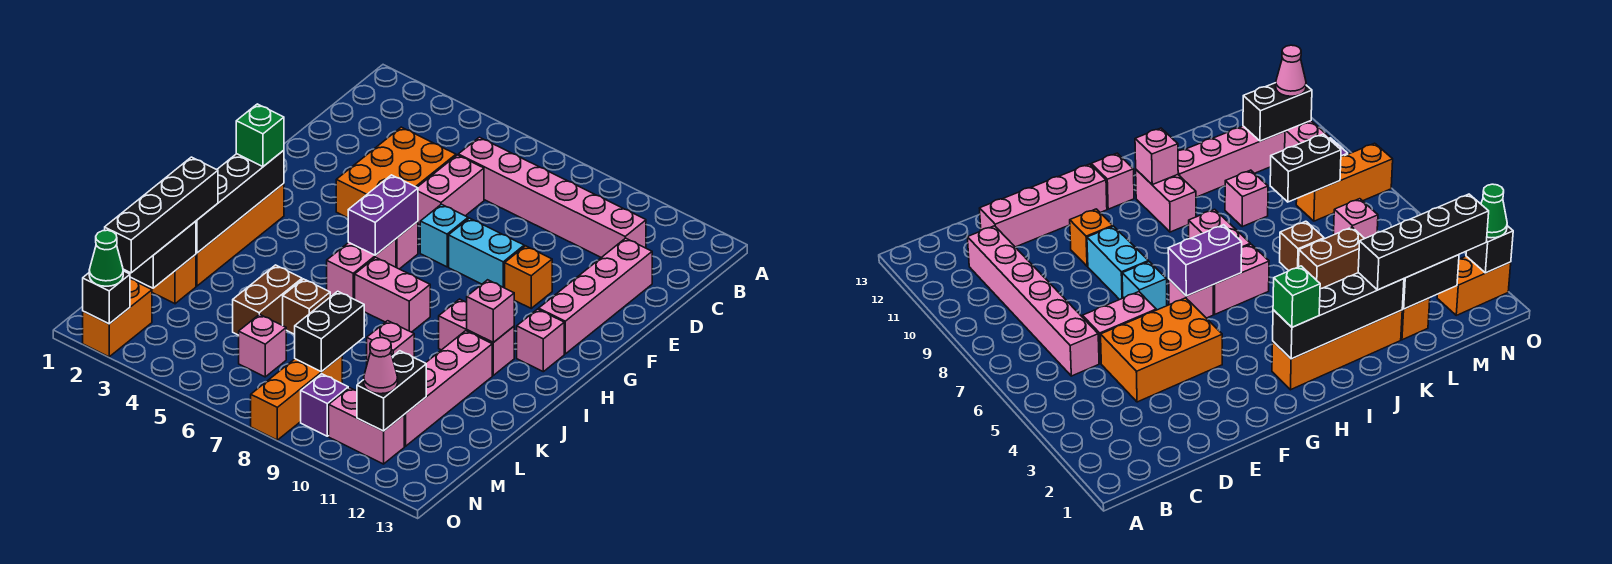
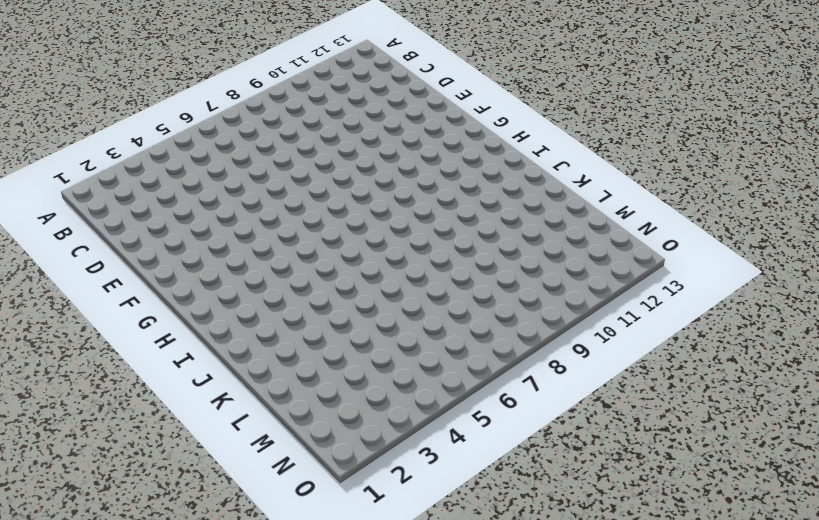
none -> pink 1x6 brick [458,137,646,258]
none -> orange 2x3 brick [336,127,456,218]
none -> pink 1x2 brick [417,155,484,225]
none -> pink 1x4 brick [539,238,652,354]

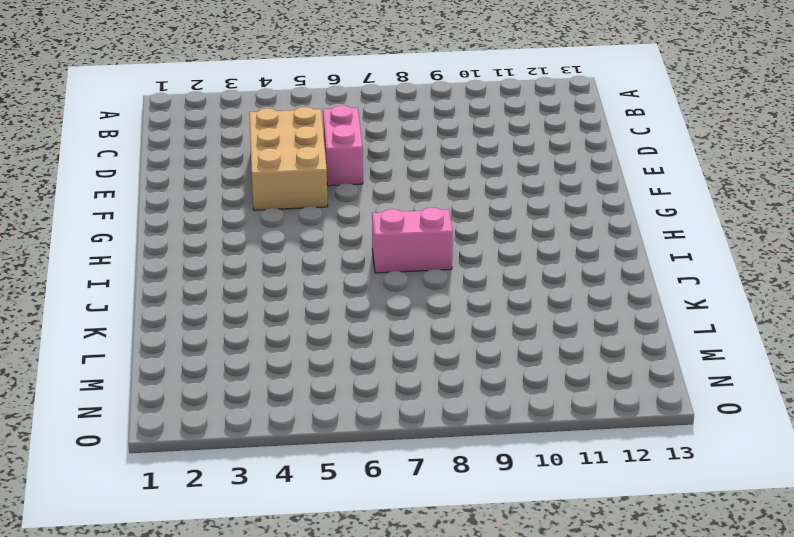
tan 2x3 brick [249,107,328,210] -> orange 2x3 brick [336,127,456,218]
none -> pink 1x6 brick [458,137,646,258]
none -> pink 1x4 brick [539,238,652,354]
none -> cyan 1x1 brick [420,204,468,267]
none -> cyan 1x2 brick [449,218,524,288]

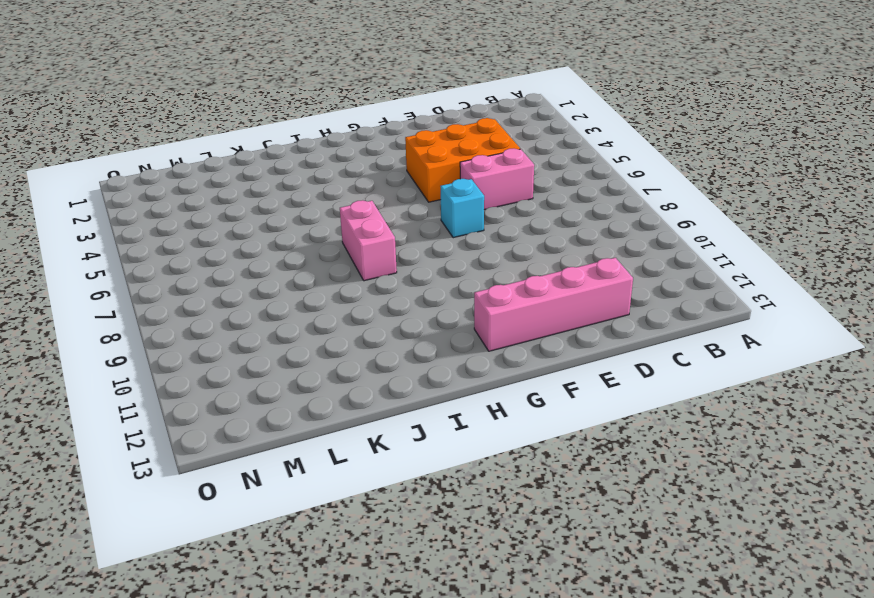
none -> pink 1x6 brick [458,137,646,258]
none -> cyan 1x2 brick [449,218,524,288]
none -> orange 1x1 brick [505,246,552,308]
none -> pink 1x1 brick [396,221,418,269]

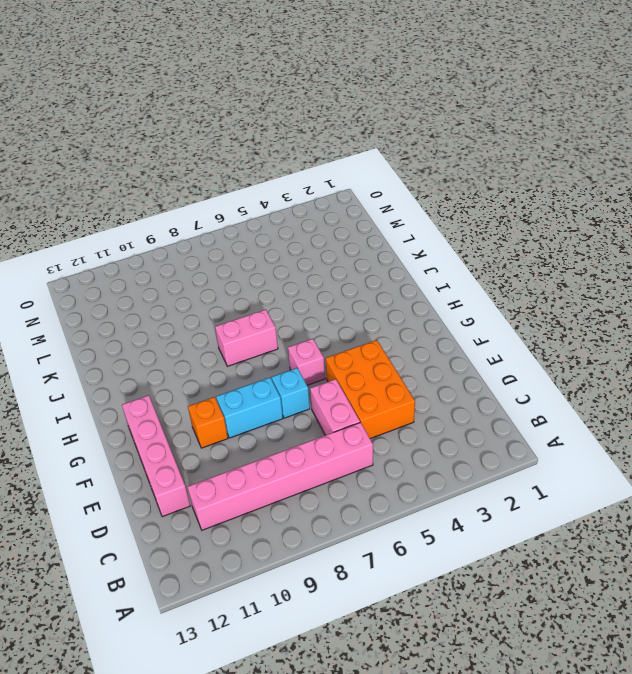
none -> orange 1x4 brick [196,183,284,286]
none -> pink 1x2 brick [327,239,396,299]
none -> pink 1x1 brick [517,309,564,372]
none -> pink 1x2 brick [439,299,514,375]

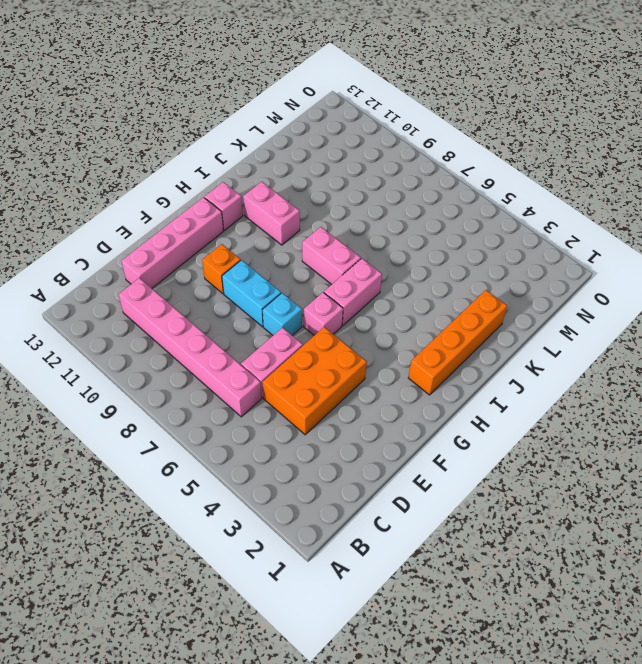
none -> pink 1x4 brick [404,331,492,446]
none -> brown 1x2 brick [233,265,302,335]
none -> brown 1x1 brick [283,279,330,334]
none -> pink 1x1 brick [367,321,414,363]

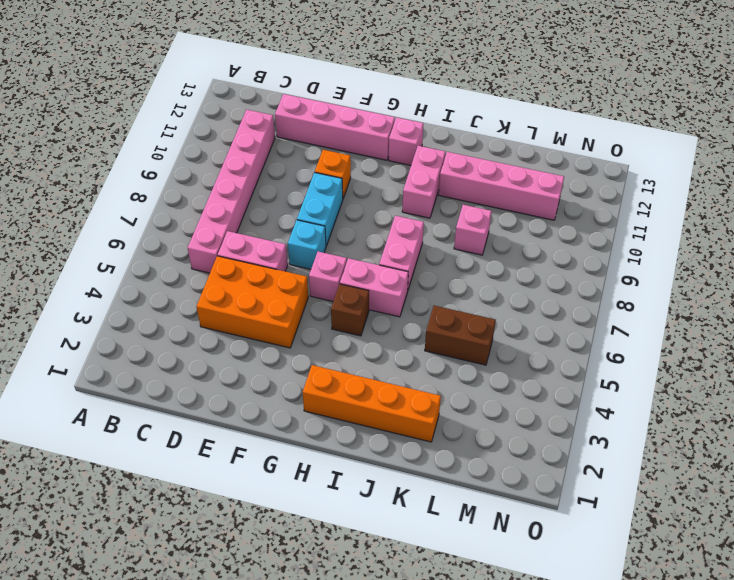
brown 1x1 brick [331,284,369,336] -> brown 1x1 brick moved to [283,279,330,334]
none -> orange 1x1 brick [148,254,196,304]
none -> pink 1x1 brick [239,314,286,377]
none -> orange 1x3 brick [251,356,342,440]
none -> orange 1x2 brick [83,279,152,357]

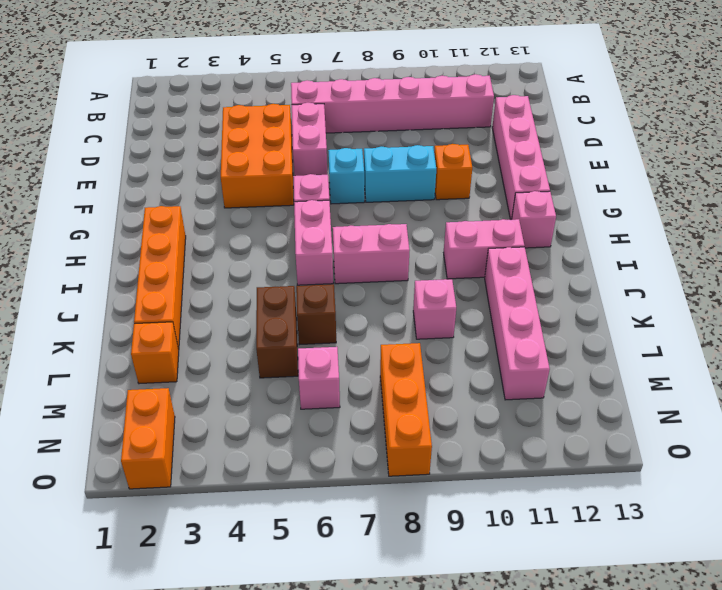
none -> purple 1x1 brick [301,374,348,436]
none -> pink 1x2 brick [329,388,404,464]
none -> purple 1x2 brick [348,175,418,255]
none -> black 1x4 brick [196,150,284,253]

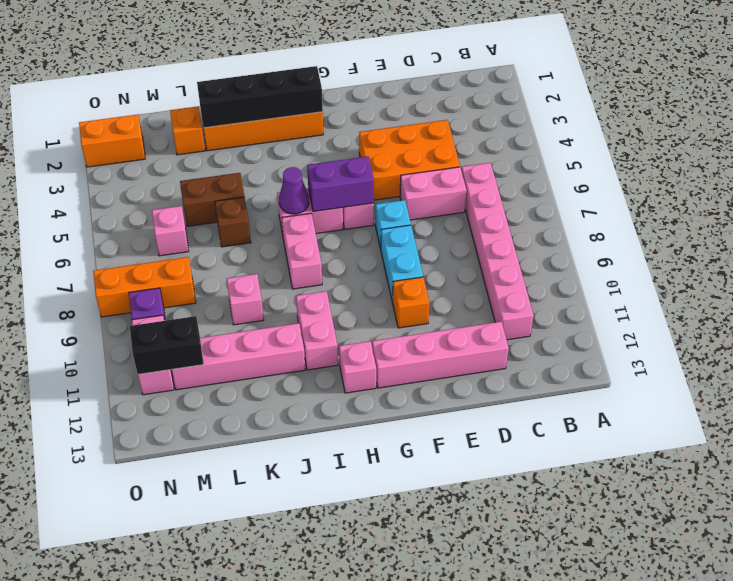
purple 1x1 cone [279,167,309,214] -> none
none -> pink 1x1 brick [467,280,514,342]
none -> black 1x2 brick [126,221,196,288]
none -> black 1x2 brick [295,291,364,372]
none -> black 1x1 brick [83,271,130,324]

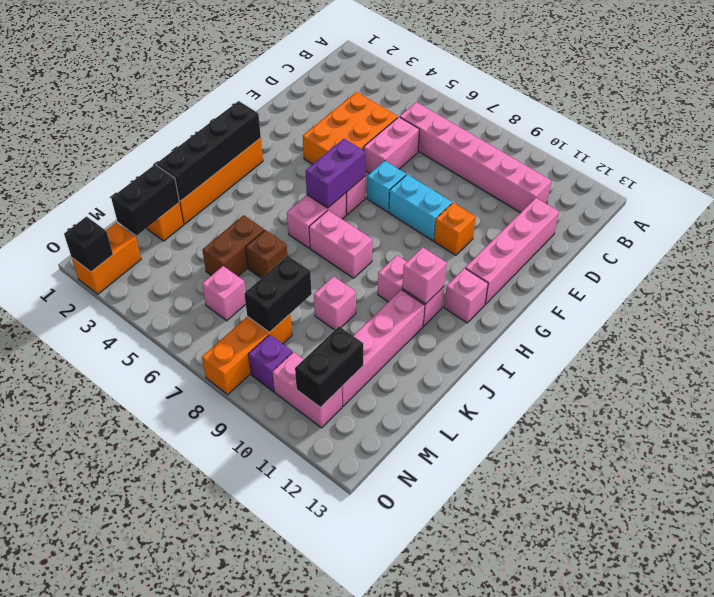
none -> green 1x1 brick [236,104,284,167]
none -> black 1x4 brick [105,157,218,273]
none -> pink 1x1 cone [364,338,398,394]
none -> green 1x1 cone [89,230,123,286]

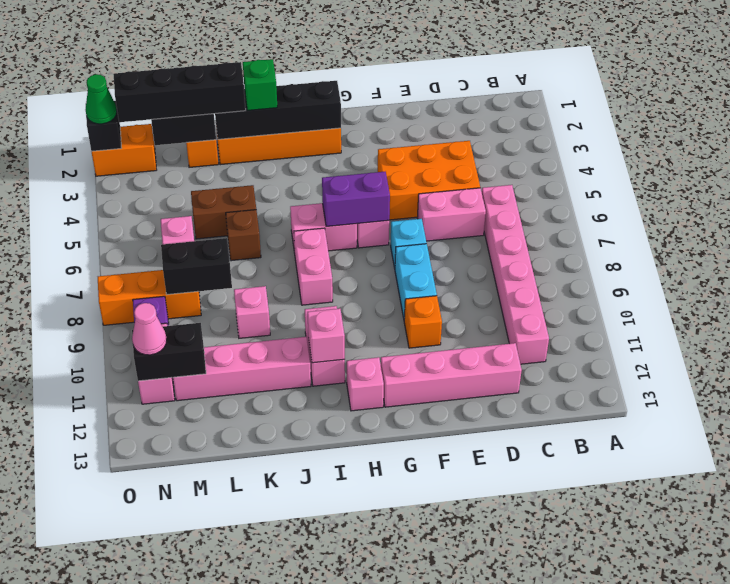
green 1x1 brick [243,59,277,111] -> green 1x1 brick moved to [236,104,284,167]

